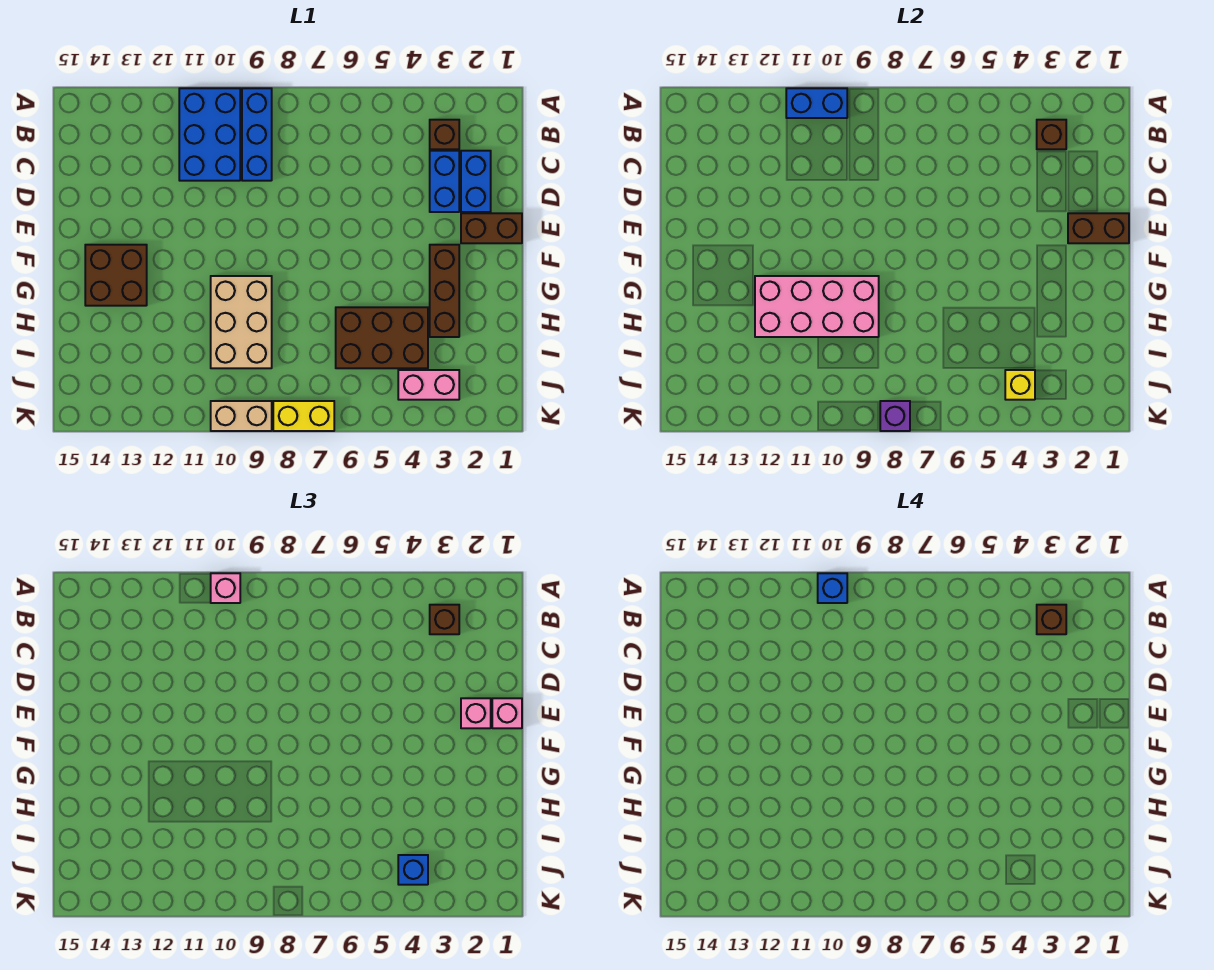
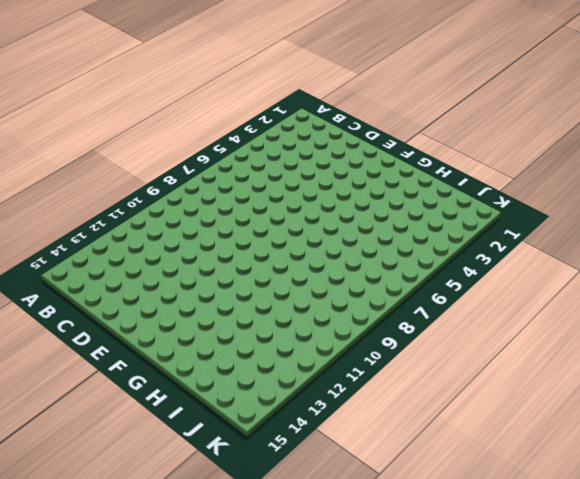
none -> blue 1x3 brick [242,88,272,181]
none -> blue 2x3 brick [179,88,240,181]
none -> brown 1x1 brick [430,120,459,149]

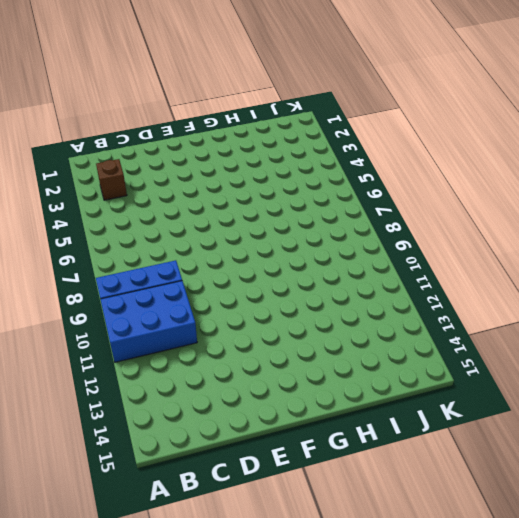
none -> blue 1x2 brick [461,151,491,212]
none -> blue 1x2 brick [430,151,459,212]
none -> brown 1x2 brick [461,213,522,243]

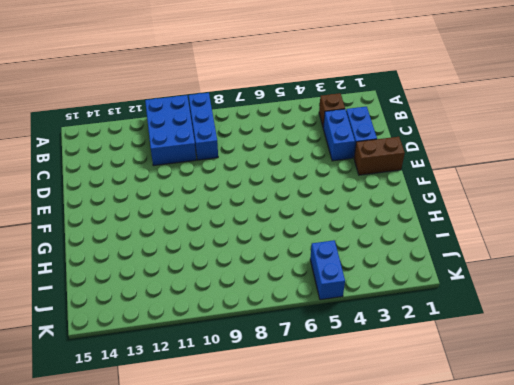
blue 1x2 brick [310,240,345,300] -> blue 1x2 brick turned to [786,88,847,118]
none -> brown 1x3 brick [430,245,459,337]
none -> brown 2x2 brick [85,245,147,306]
none -> tan 2x3 brick [211,276,272,368]

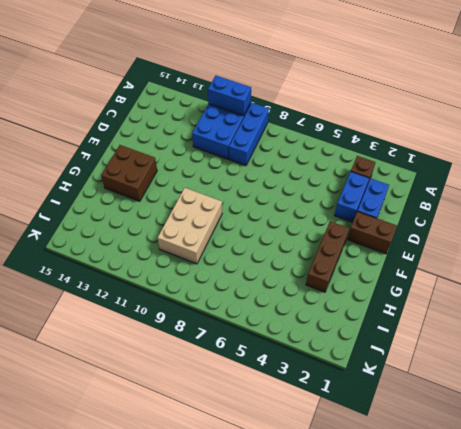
none -> brown 2x3 brick [336,307,428,368]
none -> pink 1x2 brick [398,370,459,400]
none -> yellow 1x2 brick [273,401,334,431]

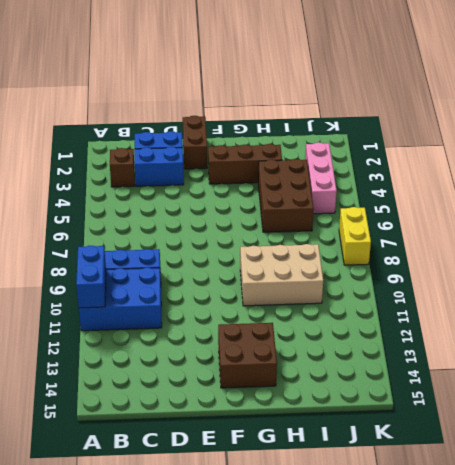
pink 1x3 brick [305,142,337,214] -> pink 1x2 brick [398,370,459,400]
none -> tan 1x2 brick [211,401,272,431]
none -> brown 1x1 brick [1037,120,1066,149]
none -> brown 1x2 brick [1068,213,1129,243]

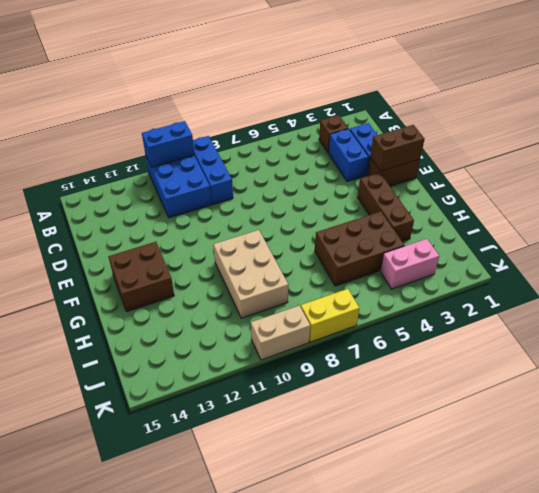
none -> brown 1x1 brick [1037,120,1066,149]
none -> pink 2x4 brick [755,276,879,337]
none -> yellow 1x1 brick [1005,370,1035,400]

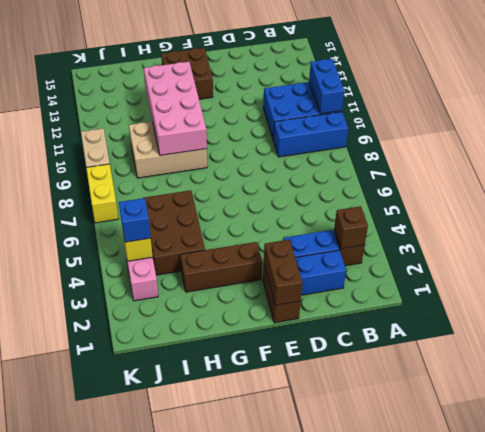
none -> purple 1x1 brick [880,401,910,431]
none -> pink 1x1 brick [211,573,240,603]
none -> brown 1x1 brick [430,605,459,634]

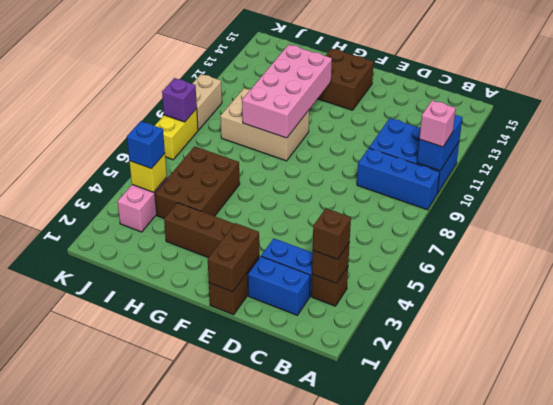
none -> pink 1x1 brick [492,698,522,728]
none -> pink 1x1 brick [461,698,491,728]
none -> blue 1x1 brick [818,573,847,603]

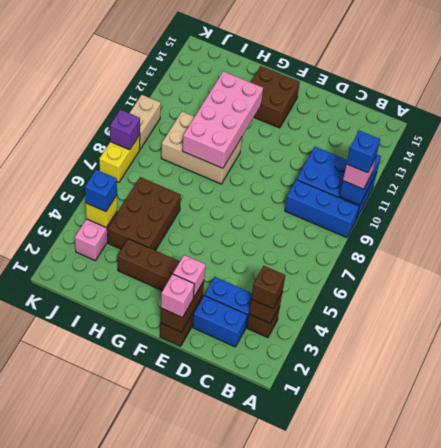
none -> brown 1x1 brick [1037,605,1066,634]

